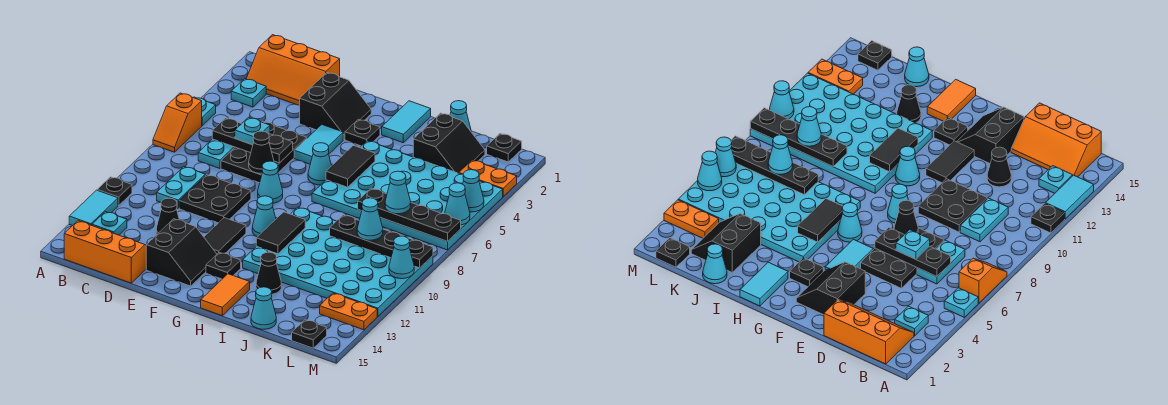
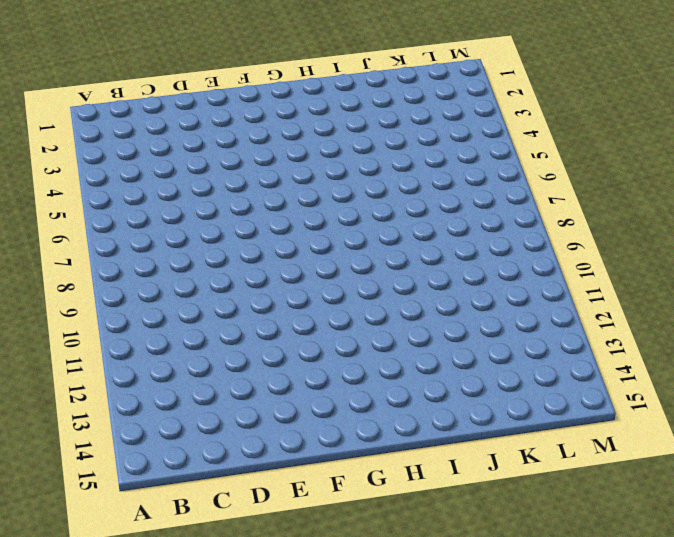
none -> cyan 1x1 plate [193,97,216,125]
none -> orange 1x2 slope [153,93,202,152]
none -> black 1x1 plate [98,177,132,206]
none -> cyan 1x2 tile [69,190,118,226]

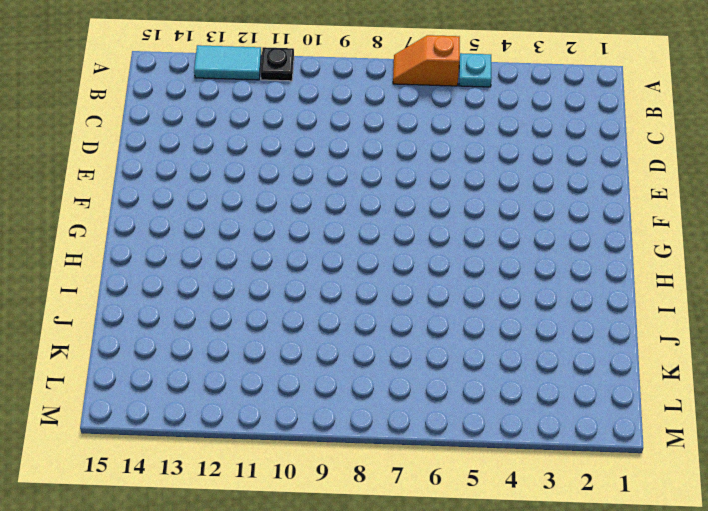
none -> orange 2x3 slope [246,35,340,106]
none -> cyan 1x1 plate [231,79,266,107]
none -> cyan 1x1 plate [92,212,127,235]
none -> orange 2x3 slope [64,221,146,283]

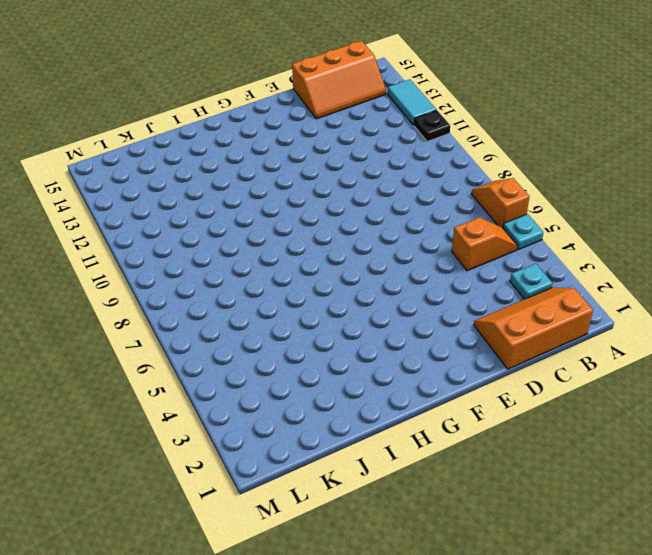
orange 1x2 slope [452,217,518,271] -> none
none -> cyan 1x1 plate [92,212,127,235]
none -> cyan 1x2 plate [198,139,235,168]
none -> cyan 1x2 plate [157,167,205,208]
none -> black 2x3 plate [221,121,307,183]

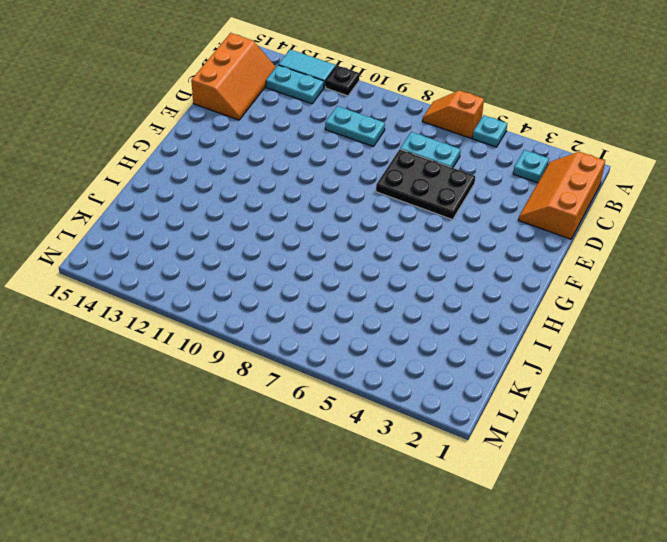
cyan 1x2 plate [266,65,324,104] -> cyan 1x1 plate [92,212,127,235]
none -> black 2x2 plate [179,175,251,223]
none -> black 1x1 cone [156,198,179,234]
none -> black 2x2 slope [300,73,371,140]
none -> black 2x2 slope [146,219,217,286]

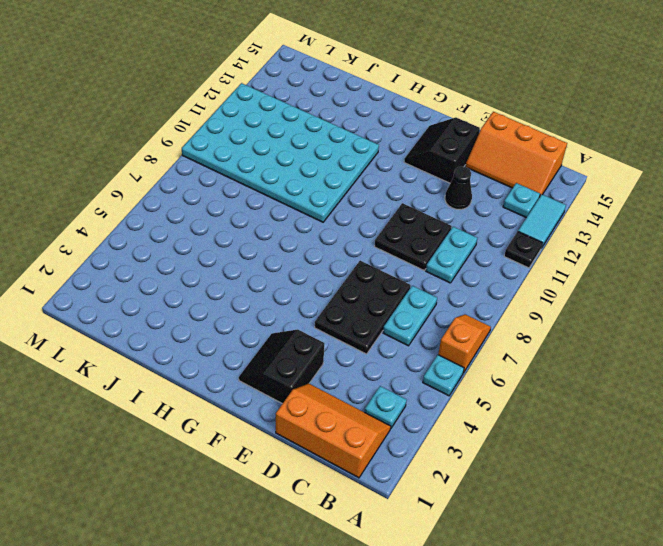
none -> cyan 1x2 tile [294,125,343,164]
none -> cyan 1x1 cone [258,161,283,203]
none -> black 1x2 tile [204,218,246,254]
none -> black 1x1 plate [345,119,380,146]

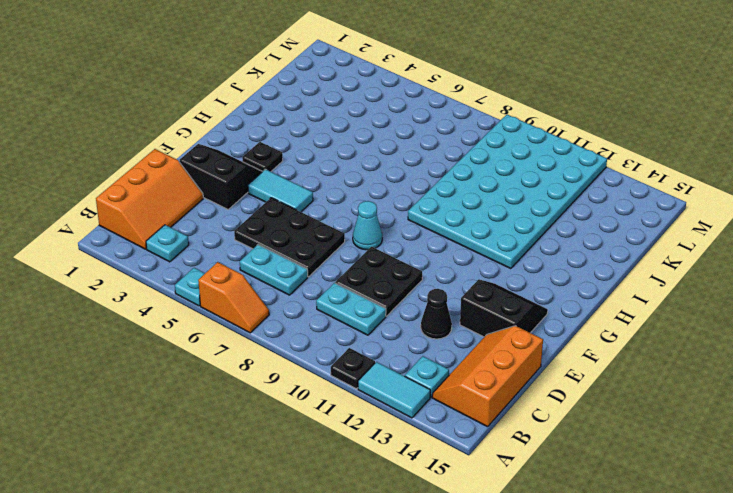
none -> black 1x2 tile [204,218,246,254]
none -> cyan 1x1 cone [308,143,332,185]
none -> cyan 1x1 cone [252,196,276,237]
none -> black 1x1 plate [206,252,241,279]

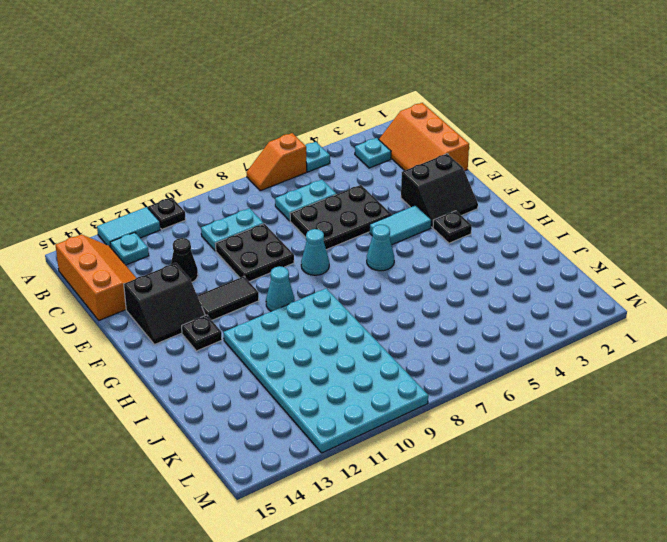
none -> cyan 1x2 tile [382,101,431,143]
none -> cyan 4x6 plate [312,141,503,250]
none -> orange 1x2 tile [201,274,250,316]
none -> black 1x1 cone [256,252,281,294]

